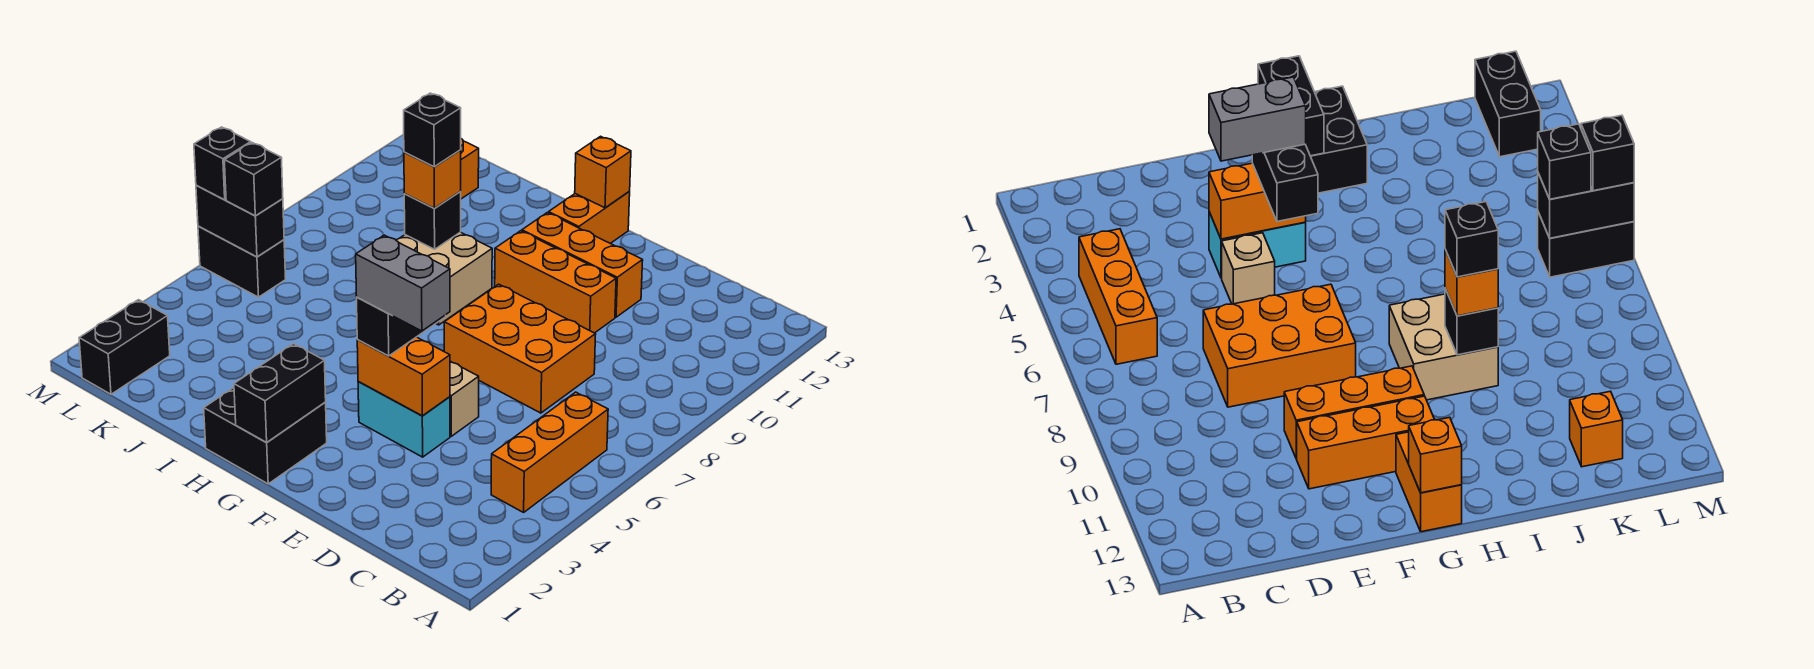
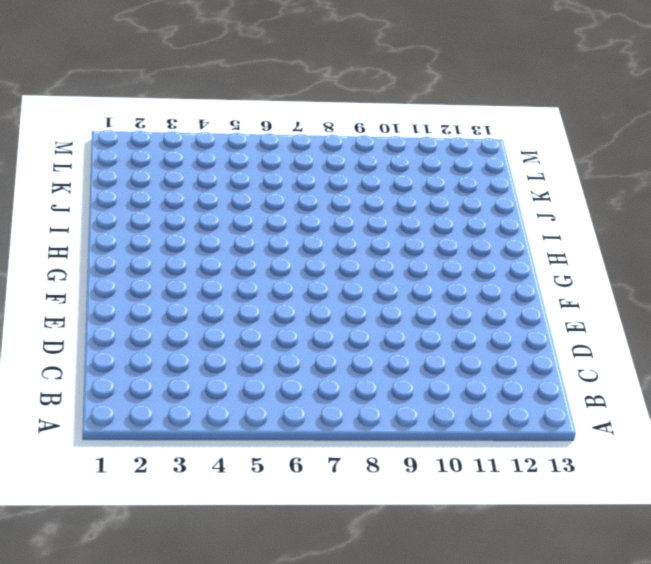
none -> orange 1x3 brick [491,392,608,512]
none -> orange 2x3 brick [444,284,596,413]
none -> cyan 1x2 brick [358,382,450,457]

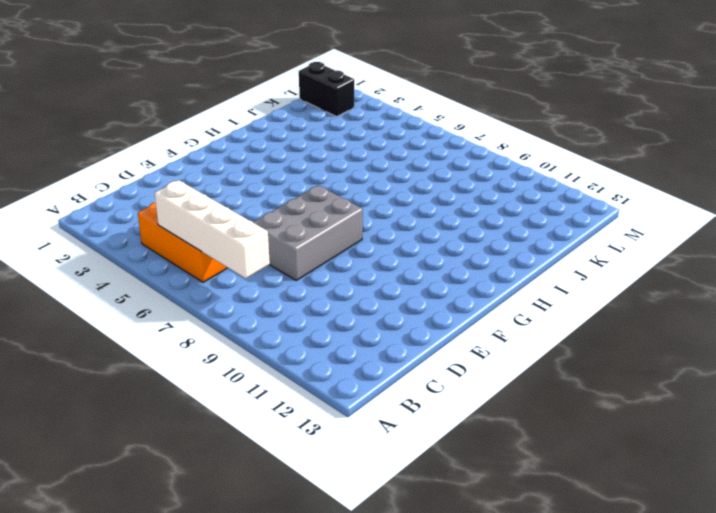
white 1x4 brick [154,180,270,278] -> none
grey 2x3 brick [253,185,363,280] -> orange 2x3 brick [444,284,596,413]
none -> cyan 1x2 brick [358,382,450,457]
none -> tan 1x1 brick [450,361,479,436]
none -> orange 1x3 brick [495,231,616,333]

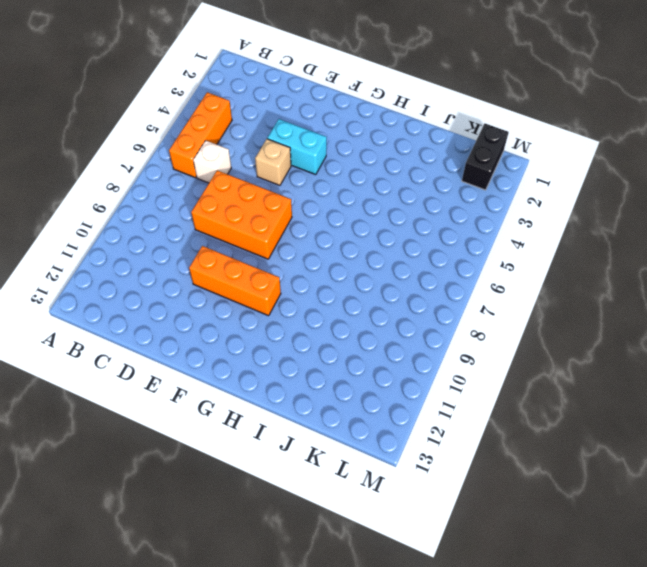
white 1x1 brick [193,141,231,183] -> none
none -> orange 1x3 brick [522,213,643,317]
none -> black 2x2 brick [204,388,327,484]
none -> orange 1x2 brick [549,192,630,243]

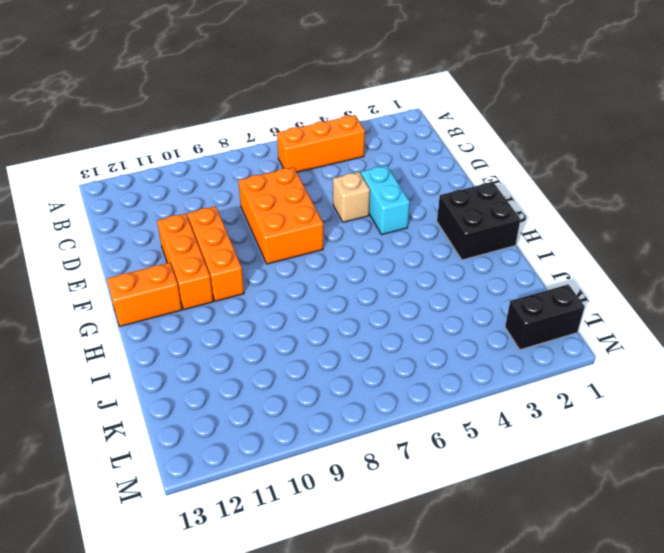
none -> tan 2x2 brick [396,232,492,325]
none -> orange 1x1 brick [460,139,479,199]
none -> black 1x2 brick [198,226,286,297]

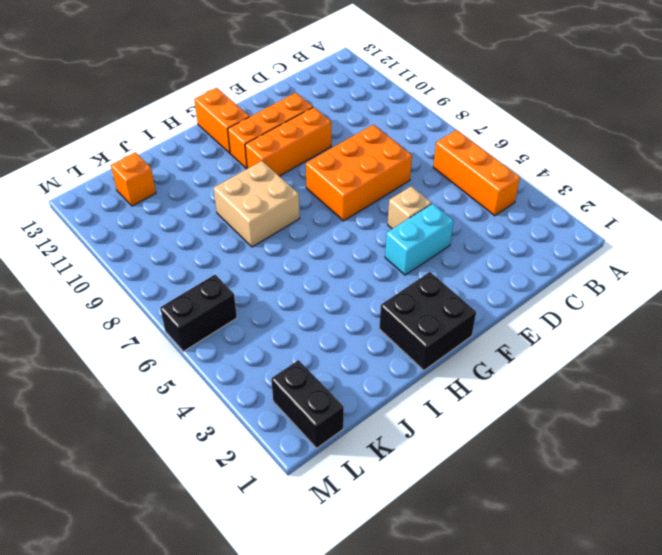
none -> orange 1x2 brick [357,337,450,416]
none -> black 1x2 brick [234,344,326,443]
none -> orange 1x1 brick [575,136,631,208]

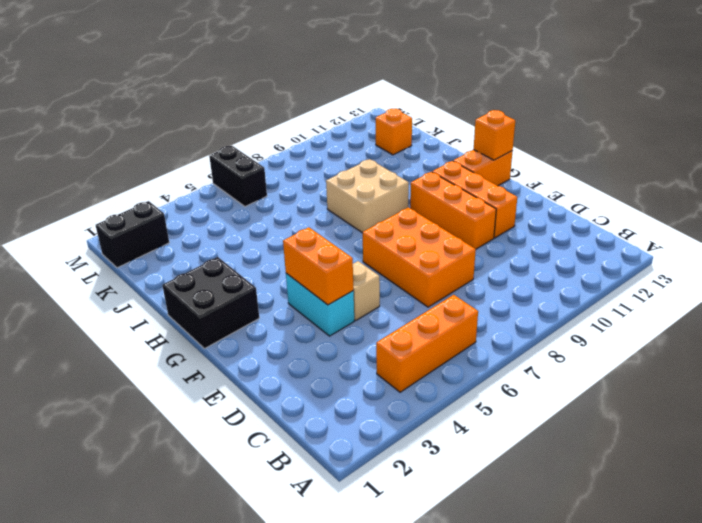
none -> black 1x2 brick [234,344,326,443]
none -> black 1x1 brick [404,192,461,249]
none -> black 1x2 brick [196,185,284,257]

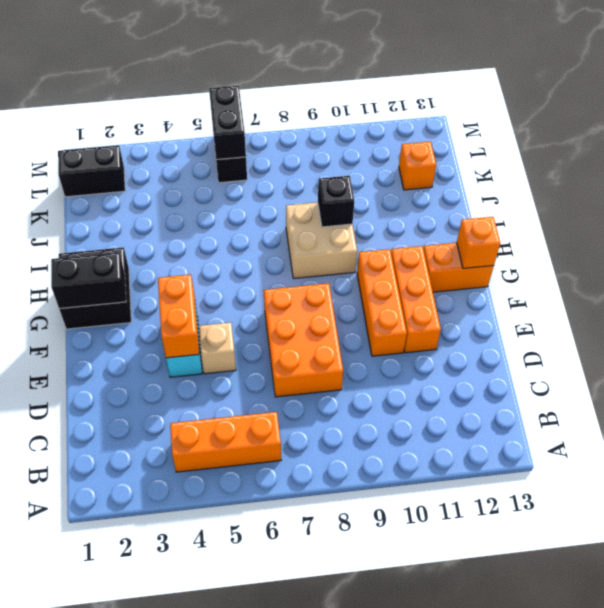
none -> black 1x2 brick [357,298,446,356]
none -> orange 1x1 brick [404,150,461,208]
none -> black 1x1 brick [224,143,283,216]

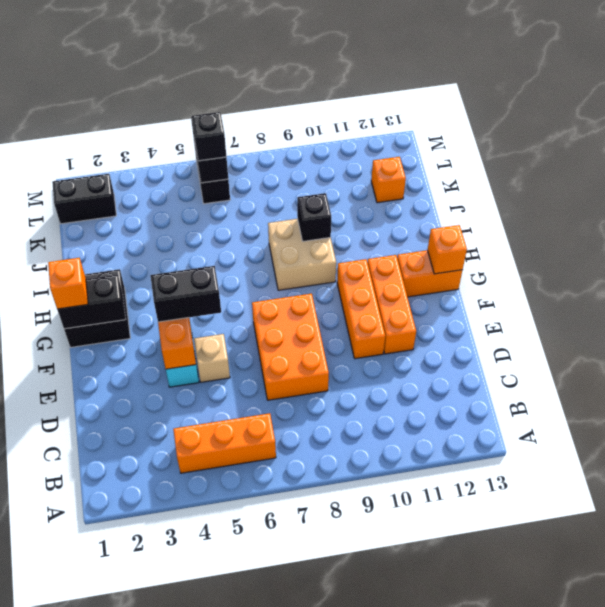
orange 1x1 brick [48,258,88,309] -> orange 1x1 brick moved to [404,150,461,208]
none -> black 1x1 brick [194,127,251,200]
none -> grey 1x2 brick [356,235,450,331]
none -> black 1x1 brick [404,93,461,167]

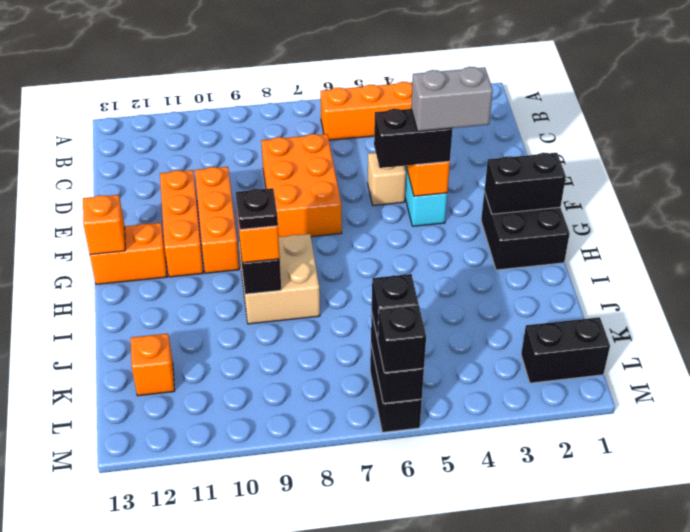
grey 1x2 brick [411,67,493,131] -> grey 1x2 brick turned to [356,235,450,331]
black 1x1 plate [236,188,278,230] -> black 1x1 brick [404,93,461,167]

